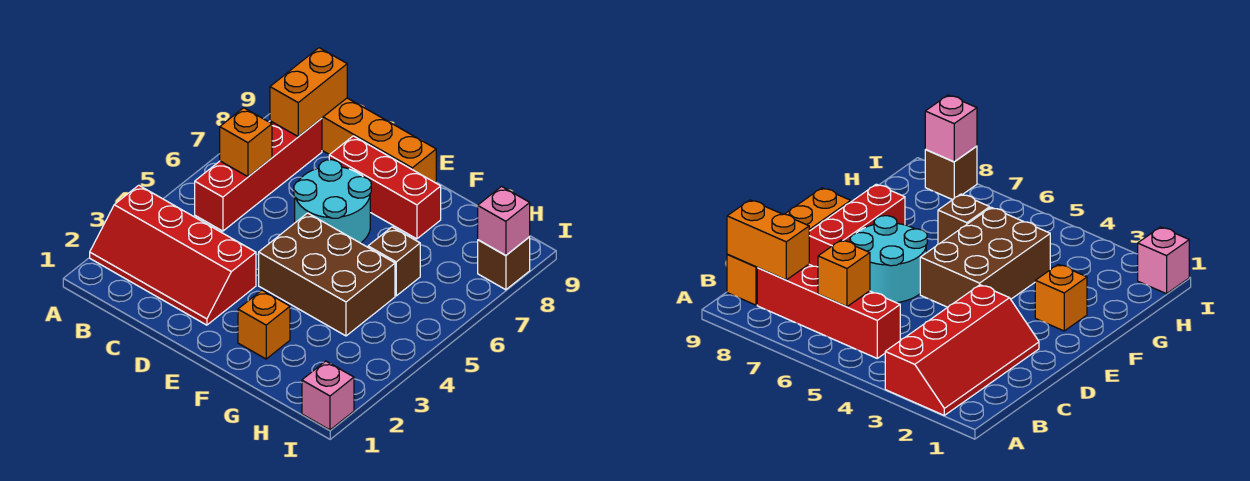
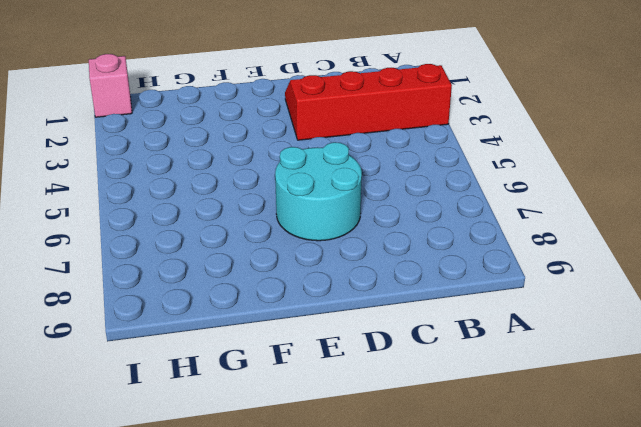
none -> red 1x4 brick [195,118,322,231]
none -> orange 1x4 brick [322,98,436,183]
none -> red 1x3 brick [329,136,441,239]

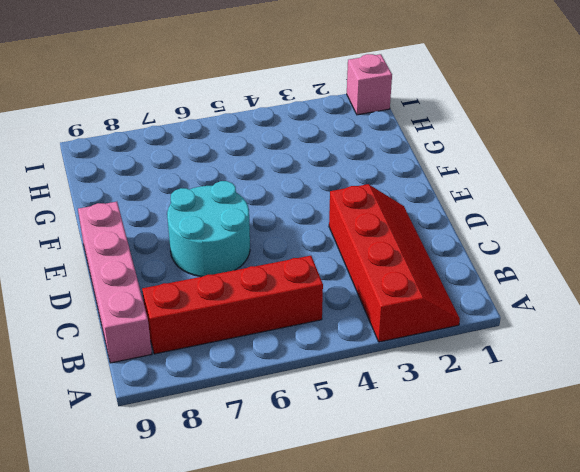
pink 1x4 brick [78,202,152,363] -> orange 1x4 brick [322,98,436,183]
none -> red 1x3 brick [329,136,441,239]
none -> brown 2x3 brick [259,213,395,336]
none -> orange 1x1 brick [238,290,290,359]

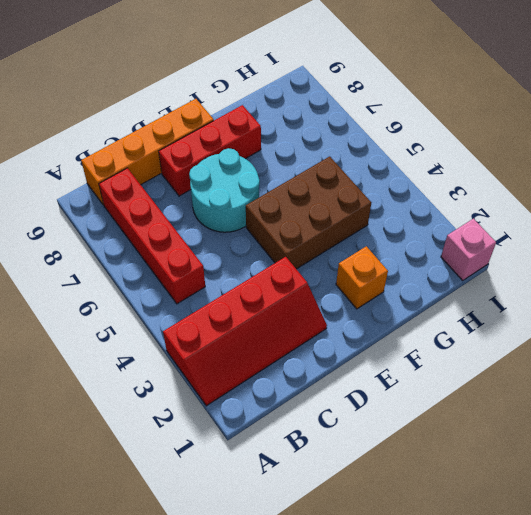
none -> brown 1x1 brick [368,227,420,296]
none -> brown 1x1 brick [478,237,530,290]
none -> orange 1x1 brick [220,108,272,177]

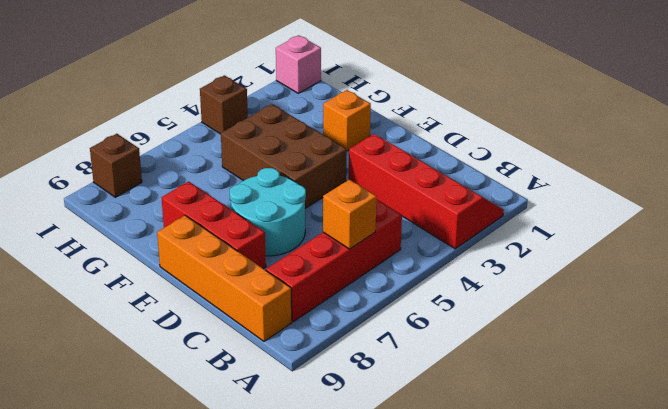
brown 1x1 brick [200,75,248,134] -> brown 1x1 brick moved to [368,227,420,296]
none -> orange 1x2 brick [270,48,347,137]
none -> pink 1x1 brick [478,186,530,255]

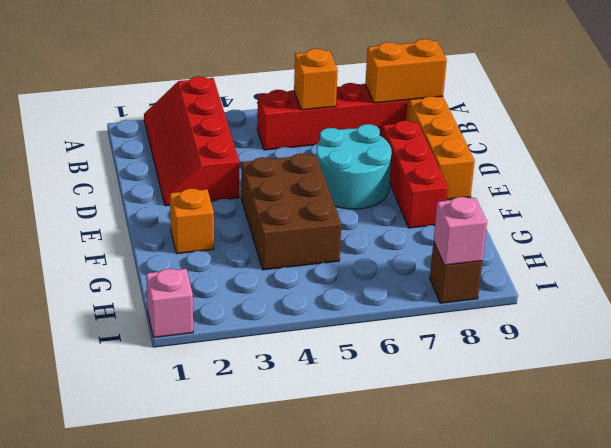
none -> brown 1x1 brick [368,227,420,296]

